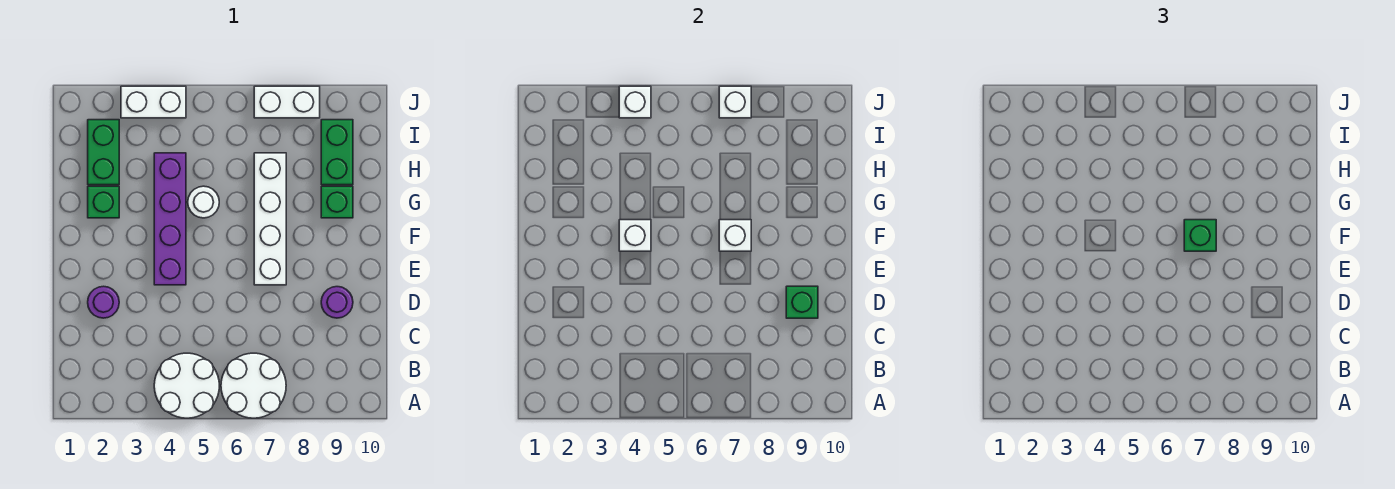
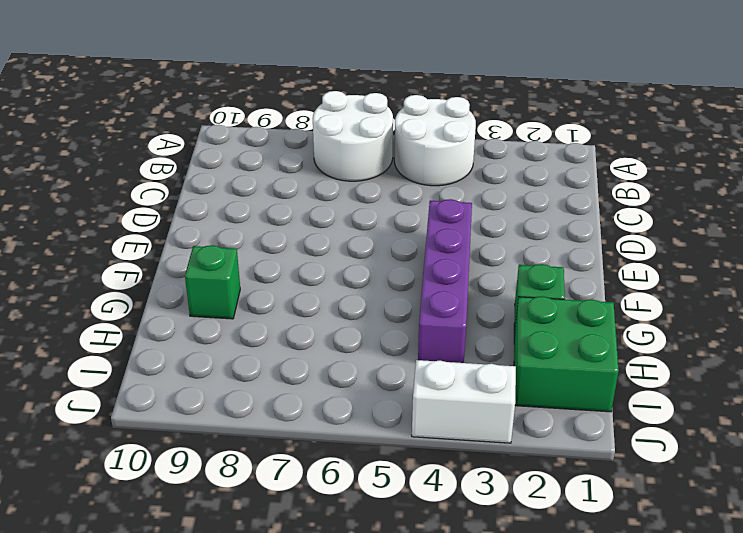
green 2x2 brick [514,296,619,412] -> green 1x2 brick [88,120,119,185]
none -> purple 1x1 round brick [88,286,119,318]
none -> purple 1x1 round brick [321,287,353,318]
none -> white 1x4 brick [254,153,286,285]

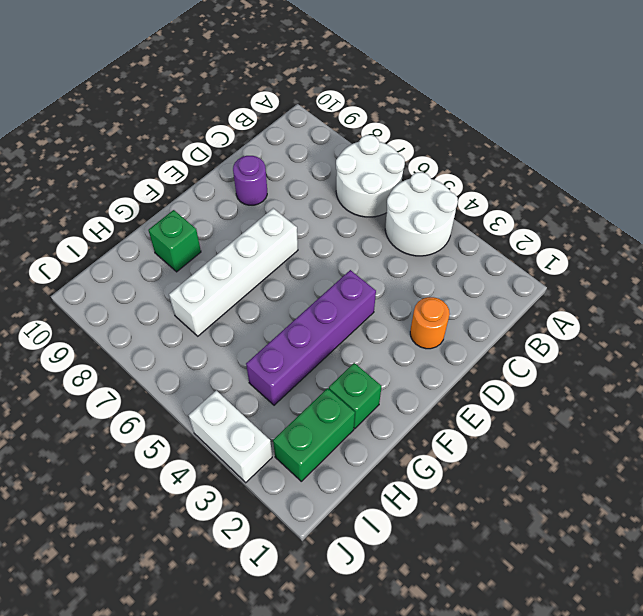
orange 1x1 round brick [410,297,450,349] -> purple 1x1 round brick [88,286,119,318]
none -> white 1x1 round brick [188,186,219,218]
none -> green 1x2 brick [321,120,353,185]
none -> white 1x2 brick [254,86,320,118]

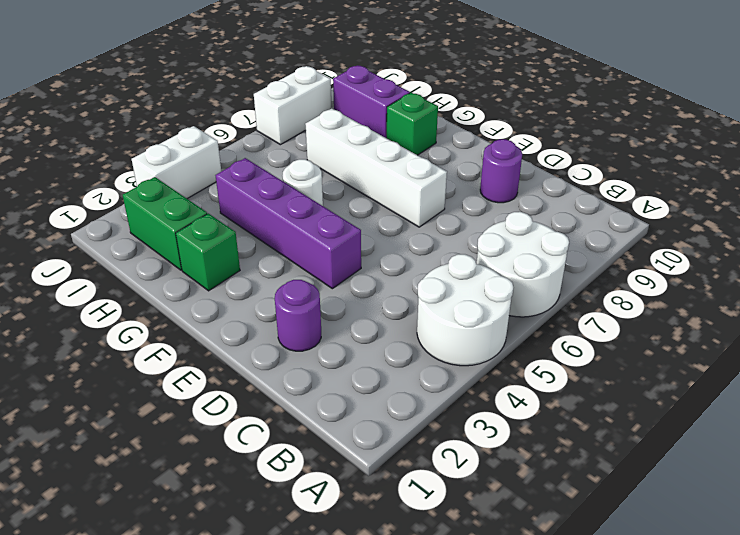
purple 1x2 brick [333,65,410,138] -> green 1x2 brick [321,120,353,185]
none -> green 1x1 brick [786,286,818,318]
none -> white 1x1 brick [619,220,651,251]
none -> white 1x1 brick [719,220,751,251]

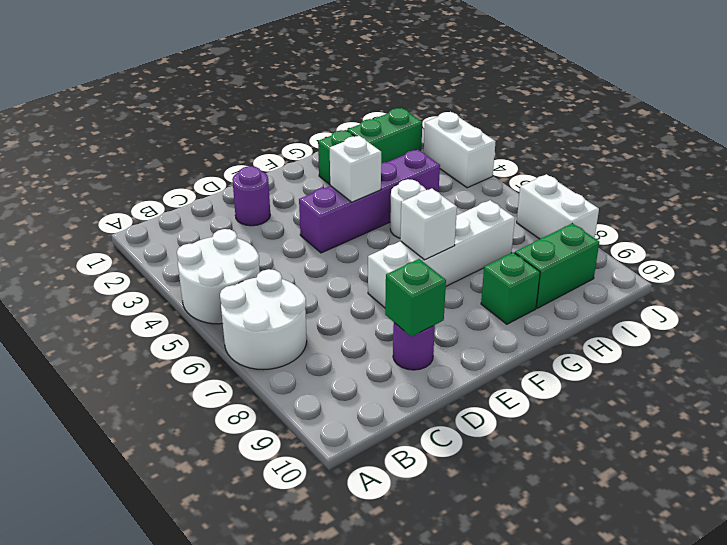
none -> white 1x1 brick [619,86,651,118]
none -> white 1x1 brick [719,86,751,118]
none -> green 1x1 brick [1184,220,1216,251]

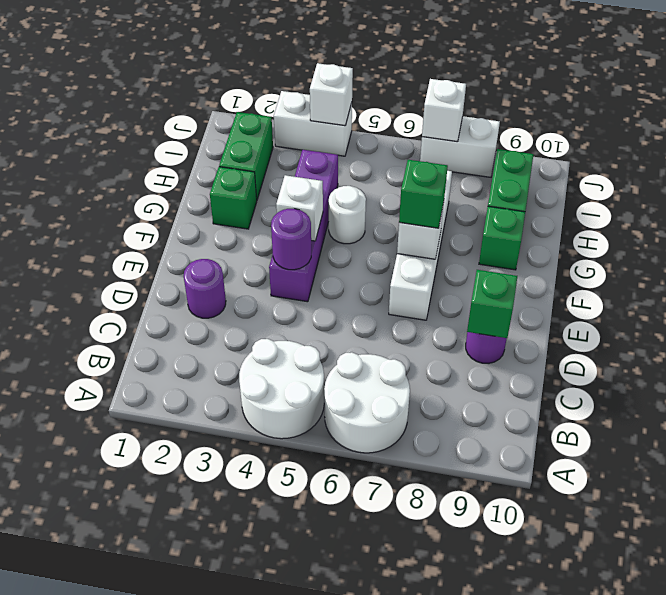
purple 1x1 round brick [271,209,311,270] -> none

